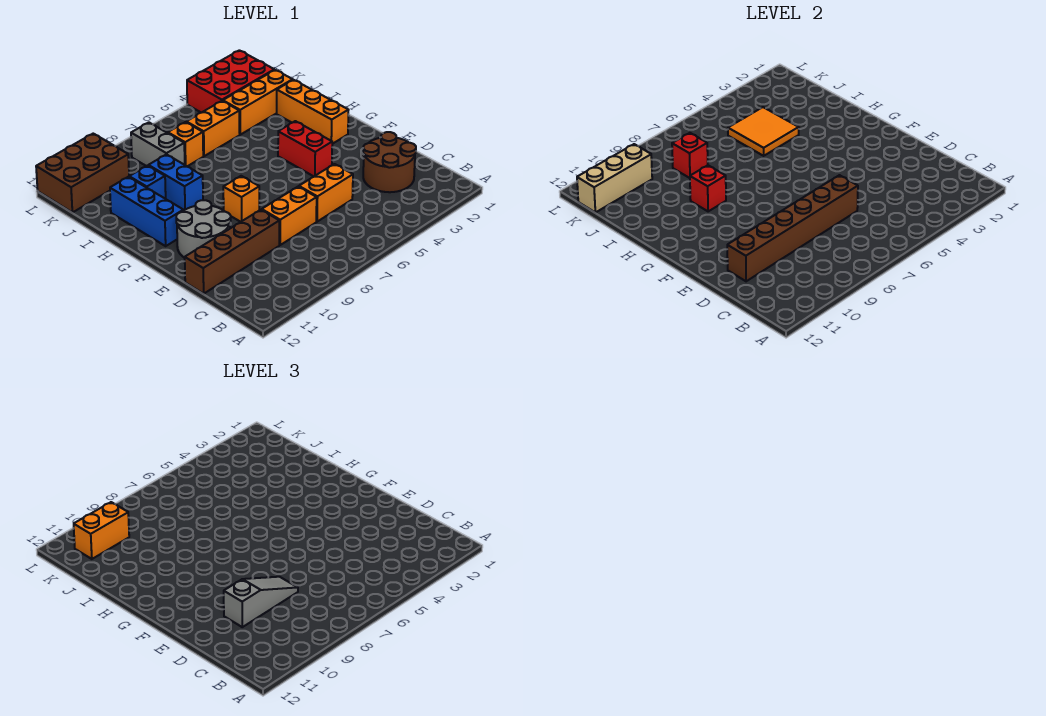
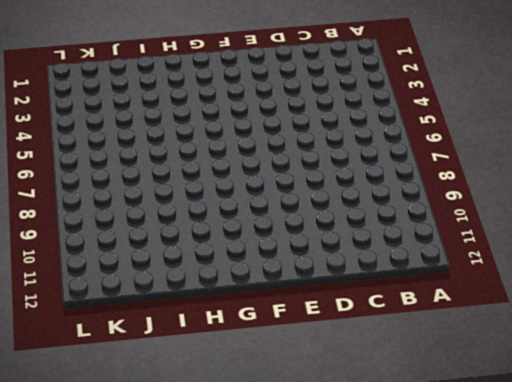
none -> brown 2x2 round brick [363,132,416,192]
none -> orange 1x2 brick [299,164,353,222]
none -> orange 1x2 brick [262,187,317,245]

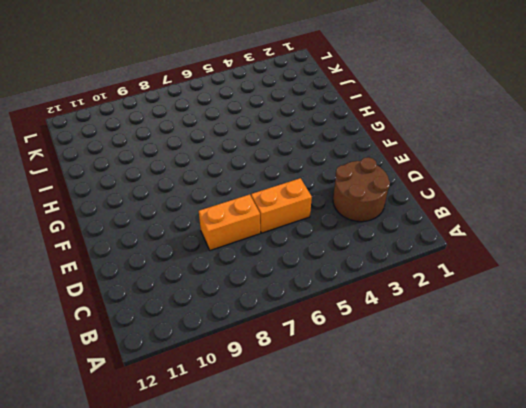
none -> brown 1x4 brick [185,210,279,294]
none -> grey 2x2 round brick [176,200,231,258]
none -> red 1x2 brick [278,121,332,176]

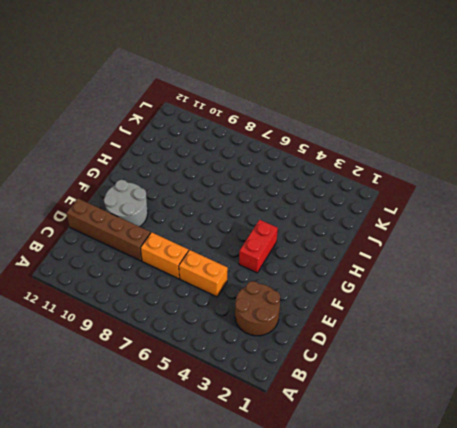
none -> orange 1x1 brick [223,176,259,222]
none -> orange 1x3 brick [277,80,348,144]
none -> blue 1x3 brick [110,177,183,246]

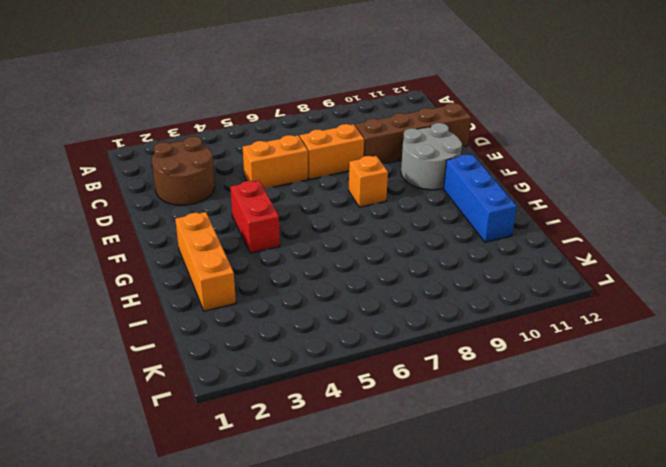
none -> blue 1x2 brick [148,154,203,211]
none -> blue 1x1 brick [129,166,166,199]
none -> orange 1x3 brick [223,70,293,135]

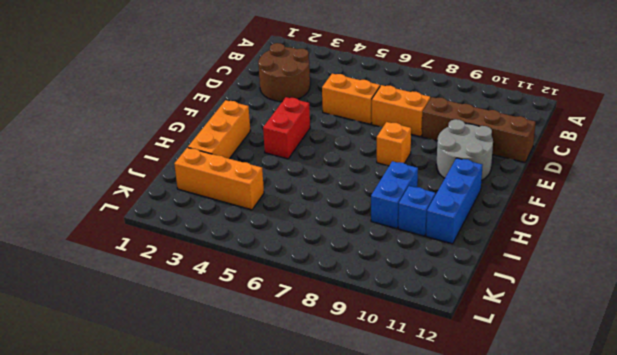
none -> orange 1x2 brick [186,101,240,156]
none -> orange 1x1 brick [168,122,203,166]
none -> grey 1x2 brick [131,122,185,166]

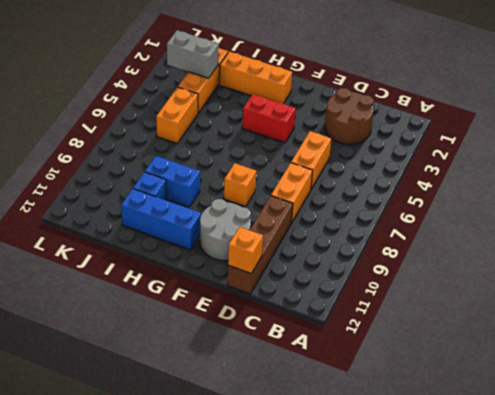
orange 1x1 brick [228,227,263,273] -> orange 1x1 brick moved to [168,122,203,166]
grey 1x2 brick [167,30,219,78] -> grey 1x2 brick moved to [131,122,185,166]
none -> red 2x3 brick [187,50,274,113]
none -> brown 2x3 brick [36,134,129,212]
none -> brown 1x6 brick [727,175,858,281]

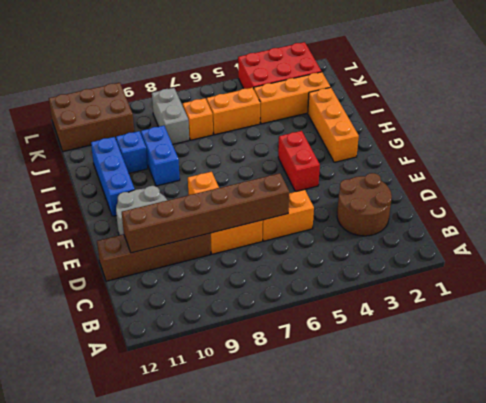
none -> red 1x1 brick [690,165,726,211]
none -> orange 2x2 tile [728,107,799,156]
none -> red 1x1 brick [672,133,708,178]

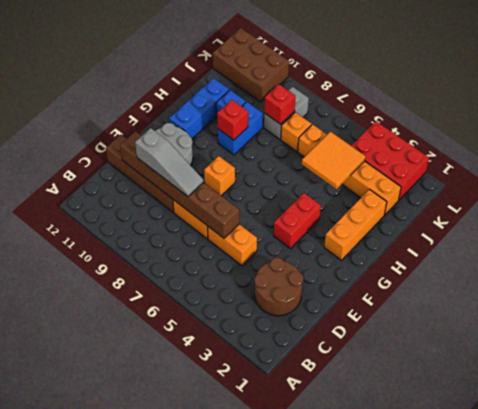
none -> tan 1x3 brick [577,144,652,212]
none -> orange 1x2 brick [74,502,129,559]

